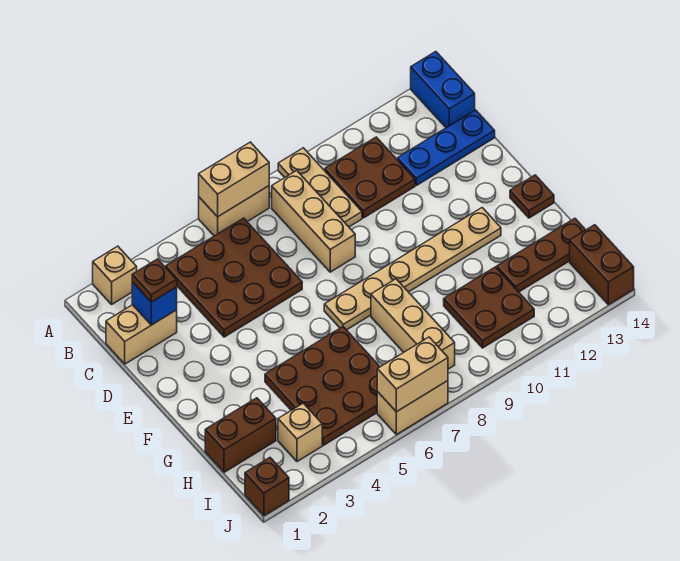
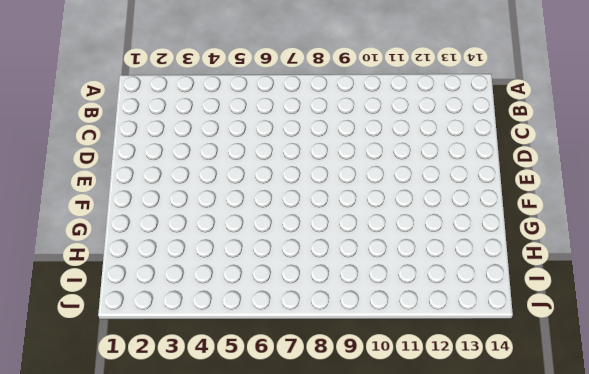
none -> tan 1x1 brick [93,246,137,304]
none -> tan 1x2 brick [199,186,269,236]
none -> tan 1x3 plate [278,148,362,227]

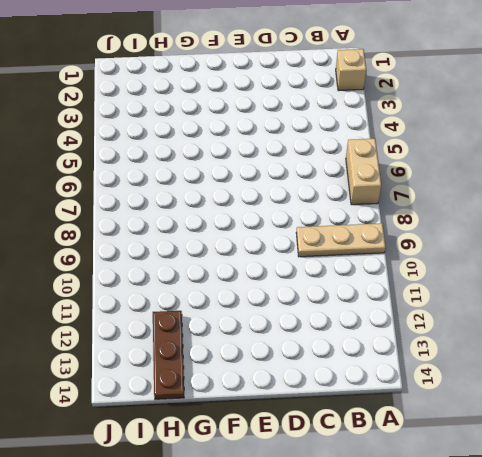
none -> blue 1x2 brick [411,52,475,128]
none -> brown 3x3 plate [166,218,302,337]
none -> tan 1x3 brick [272,170,355,272]

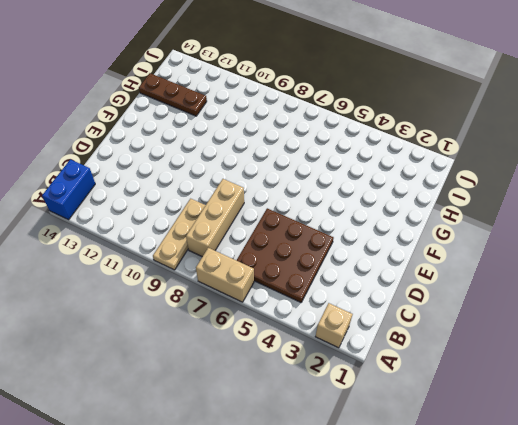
none -> brown 2x2 plate [325,137,415,218]
none -> tan 1x2 brick [106,305,177,364]
none -> blue 1x3 plate [397,110,495,185]

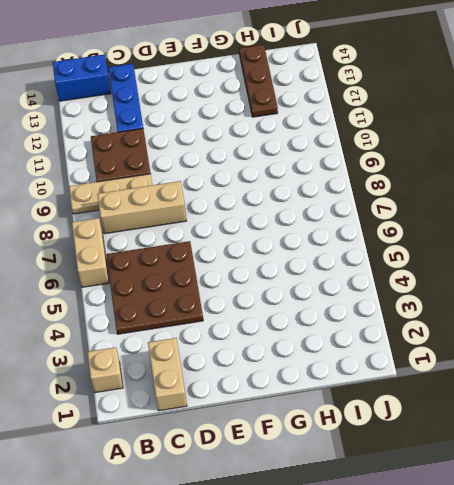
none -> tan 1x6 plate [324,208,501,330]
none -> brown 1x1 plate [510,175,554,218]
none -> brown 3x3 plate [265,327,380,445]

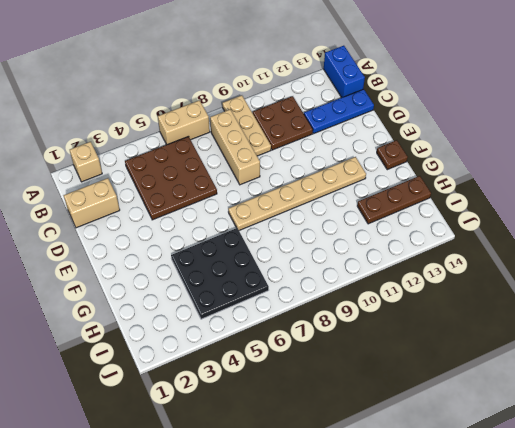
black 3x3 plate [171,228,269,319] -> brown 3x3 plate [265,327,380,445]
none -> tan 1x3 brick [371,279,455,369]
none -> brown 1x2 brick [205,398,276,472]
none -> brown 2x2 plate [444,267,534,348]

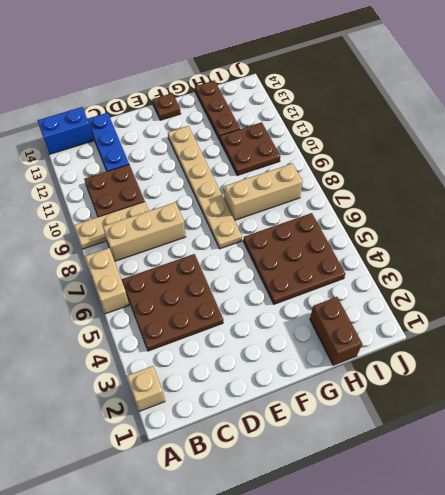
none -> tan 1x2 brick [106,305,177,364]
none -> tan 1x1 brick [278,403,322,462]
none -> brown 1x2 brick [570,225,634,305]

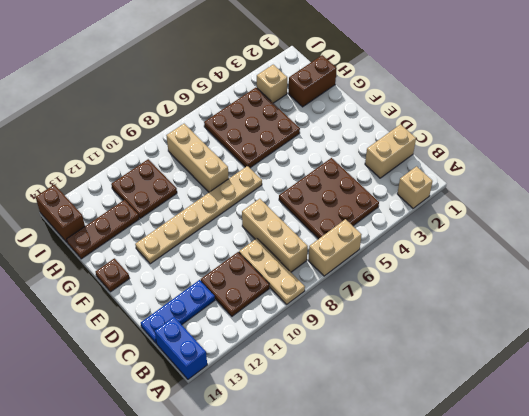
none -> brown 1x1 brick [245,458,289,516]
none -> tan 1x2 brick [377,381,448,435]
none -> tan 1x2 brick [199,142,269,217]

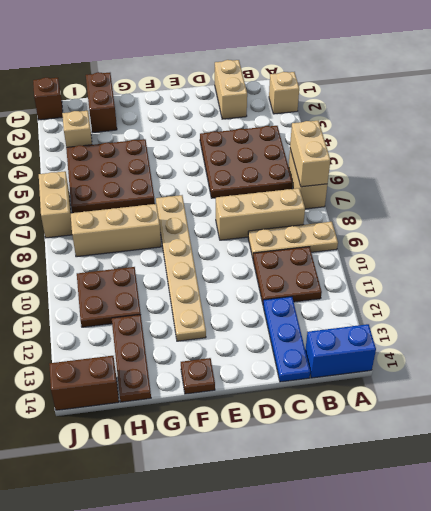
none -> blue 1x1 brick [132,282,177,325]
none -> tan 1x2 brick [377,337,448,412]
none -> brown 1x1 plate [132,259,177,302]

